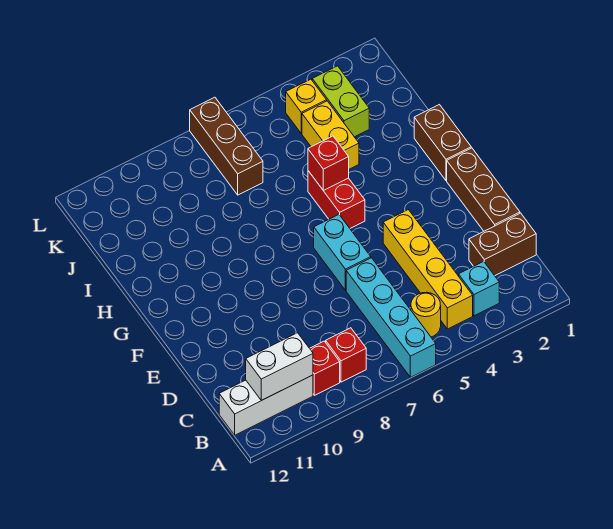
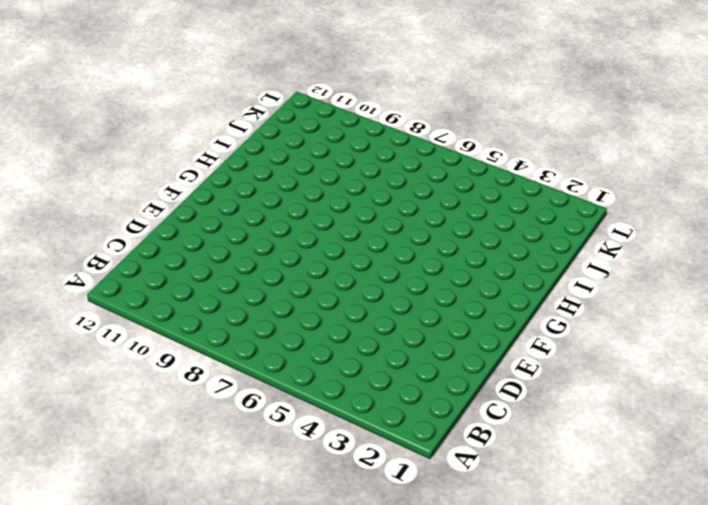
none -> cyan 1x4 brick [346,258,436,377]
none -> cyan 1x1 brick [459,261,499,316]
none -> yellow 1x4 brick [383,210,473,329]

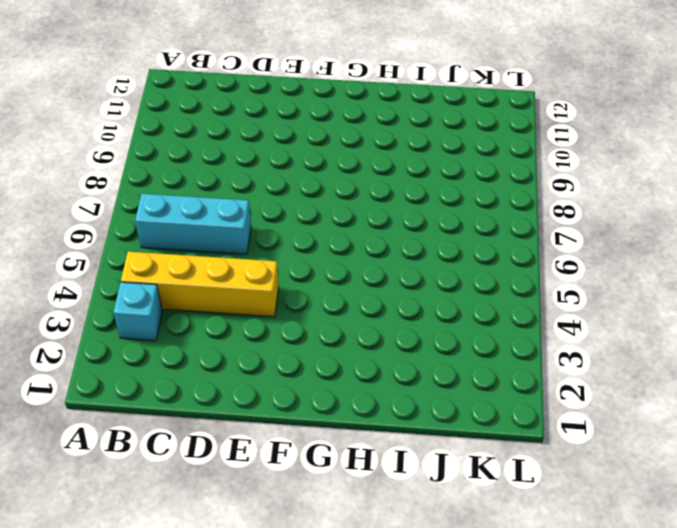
cyan 1x3 brick [135,194,251,254] -> cyan 1x4 brick [346,258,436,377]
none -> yellow 1x1 round brick [411,292,441,337]
none -> red 1x1 brick [326,328,366,382]
none -> red 1x1 brick [310,341,340,395]

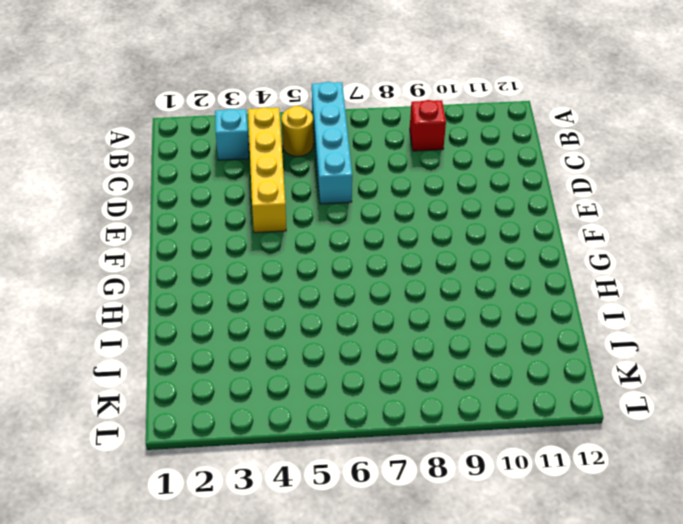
none -> red 1x1 brick [326,328,366,382]
none -> white 1x3 brick [219,375,313,435]
none -> brown 1x2 brick [469,213,536,276]

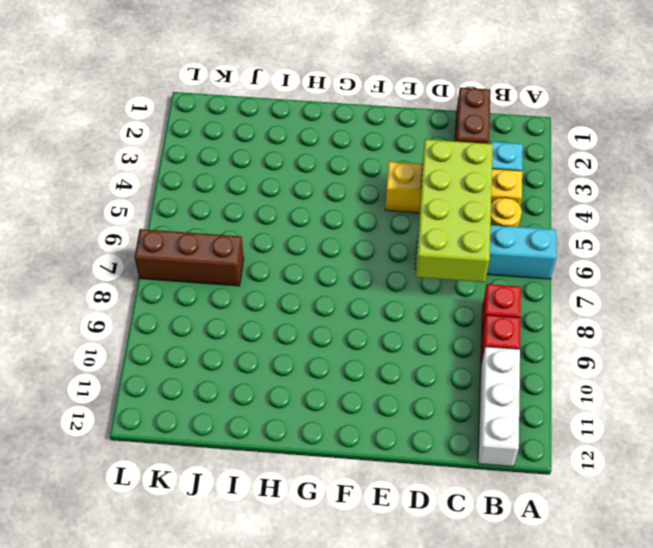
lime 2x4 brick [416,139,493,282] -> none
none -> brown 1x3 brick [447,148,520,231]
none -> cyan 1x2 brick [314,215,371,290]
none -> brown 1x2 brick [414,105,471,181]

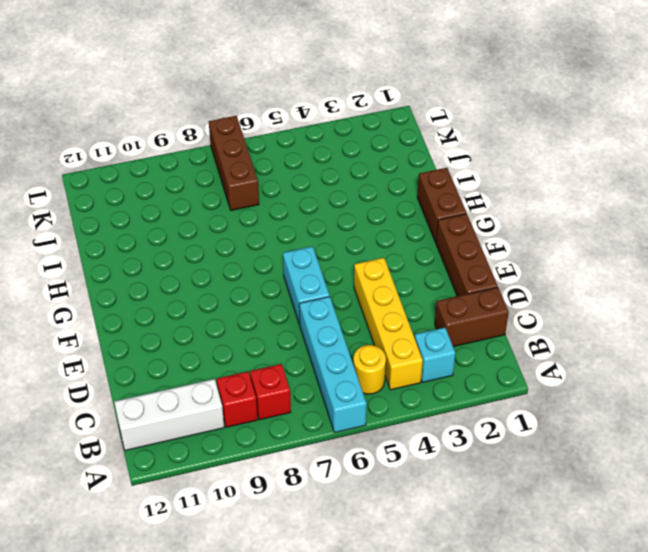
none -> red 1x2 brick [308,171,365,228]
none -> yellow 1x2 brick [302,101,359,169]
none -> lime 1x2 brick [312,66,369,137]

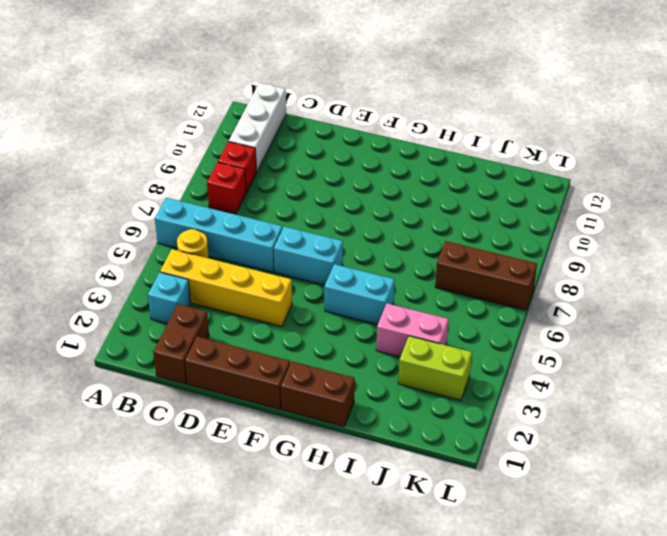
cyan 1x2 brick [324,264,395,325] -> red 1x2 brick [308,171,365,228]
pink 1x2 brick [376,303,449,357] -> yellow 1x2 brick [302,101,359,169]
none -> yellow 1x1 brick [286,79,327,133]
none -> white 1x2 brick [246,333,313,400]
none -> red 1x1 brick [308,136,349,190]

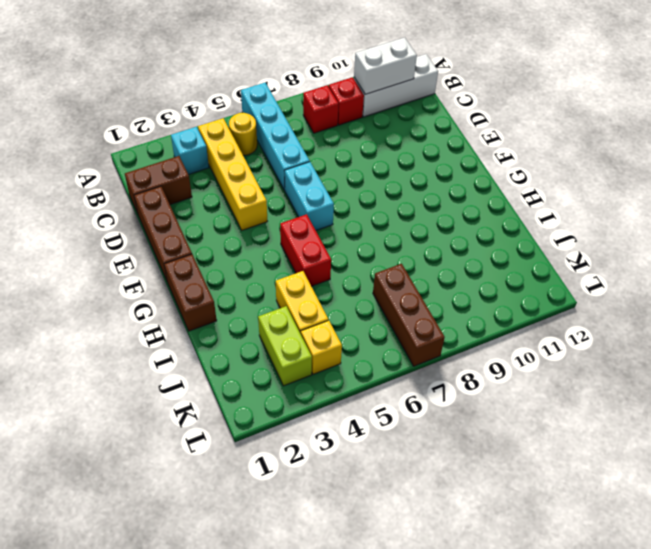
none -> red 1x1 brick [308,136,349,190]

